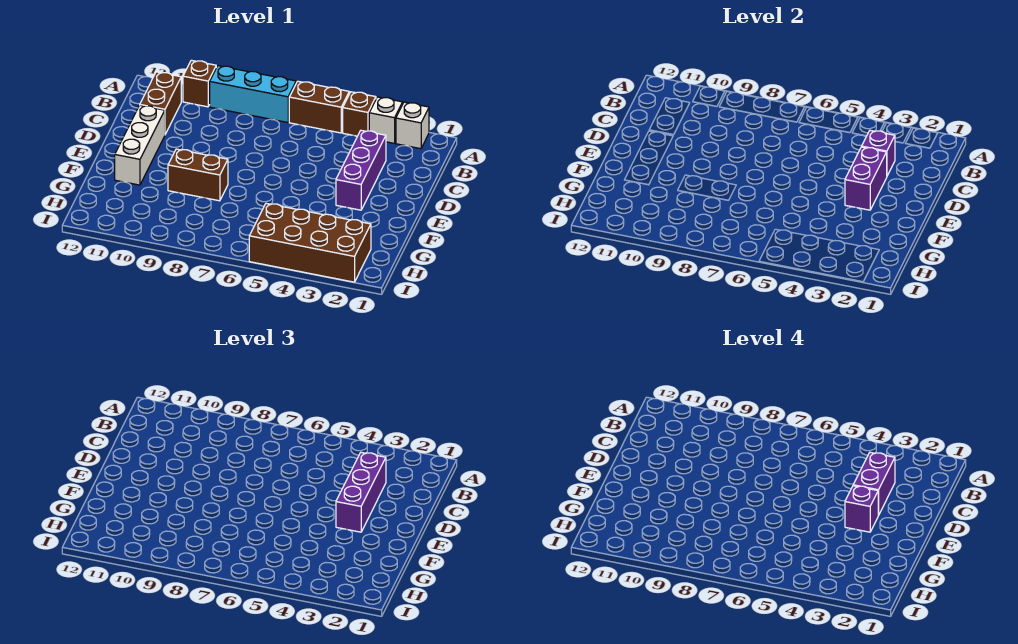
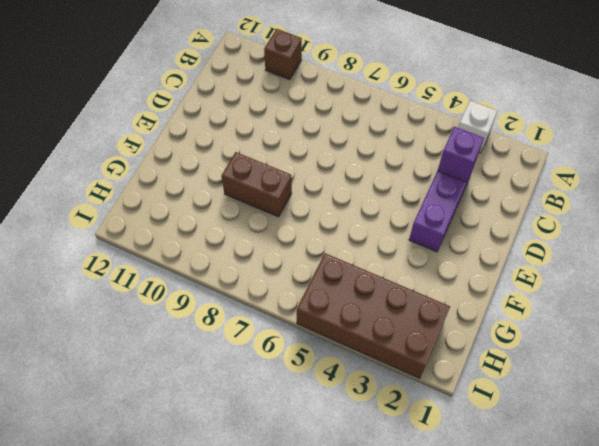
none -> white 1x1 brick [396,102,429,149]
none -> brown 1x1 brick [343,92,376,136]
none -> brown 1x2 brick [289,81,349,133]

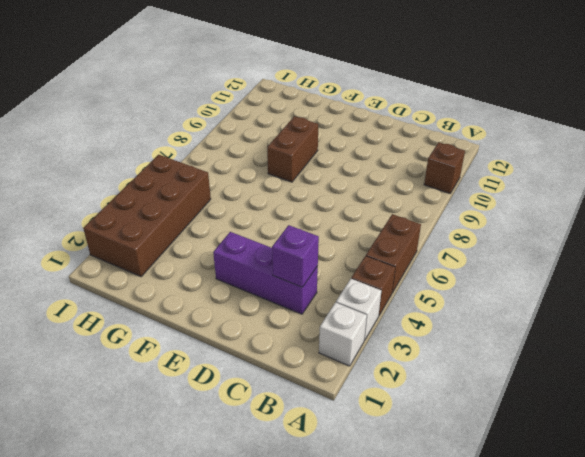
none -> cyan 1x3 brick [210,66,296,123]
none -> brown 1x2 brick [140,72,181,134]
none -> white 1x3 brick [115,105,165,185]

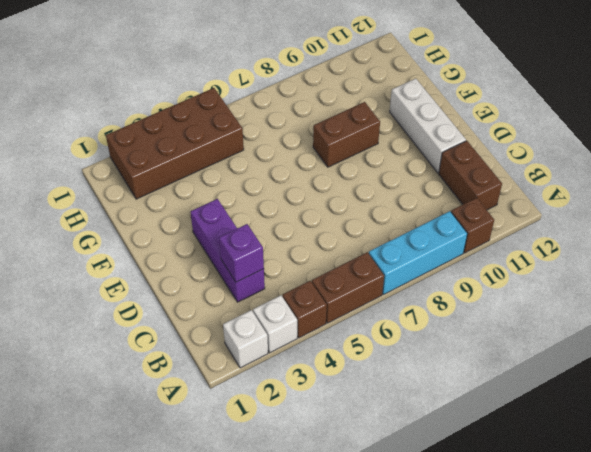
none -> purple 1x2 brick [845,147,887,210]
none -> purple 1x3 brick [336,452,386,532]
none -> purple 1x2 brick [853,452,895,515]

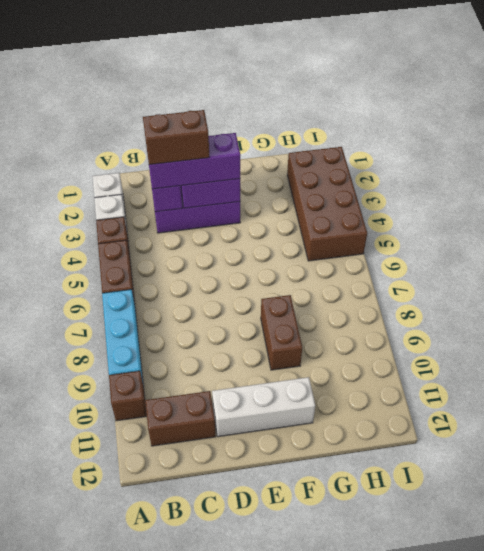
brown 1x2 brick [143,110,209,165] -> purple 1x2 brick [853,452,895,515]
none -> purple 1x1 brick [845,486,878,532]

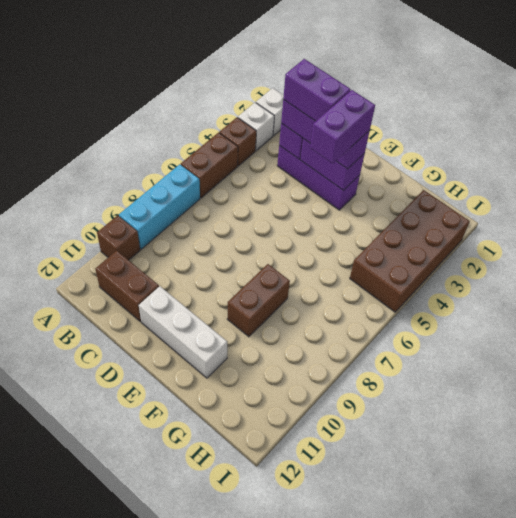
purple 1x2 brick [310,90,375,163] -> purple 1x1 brick [845,486,878,532]

